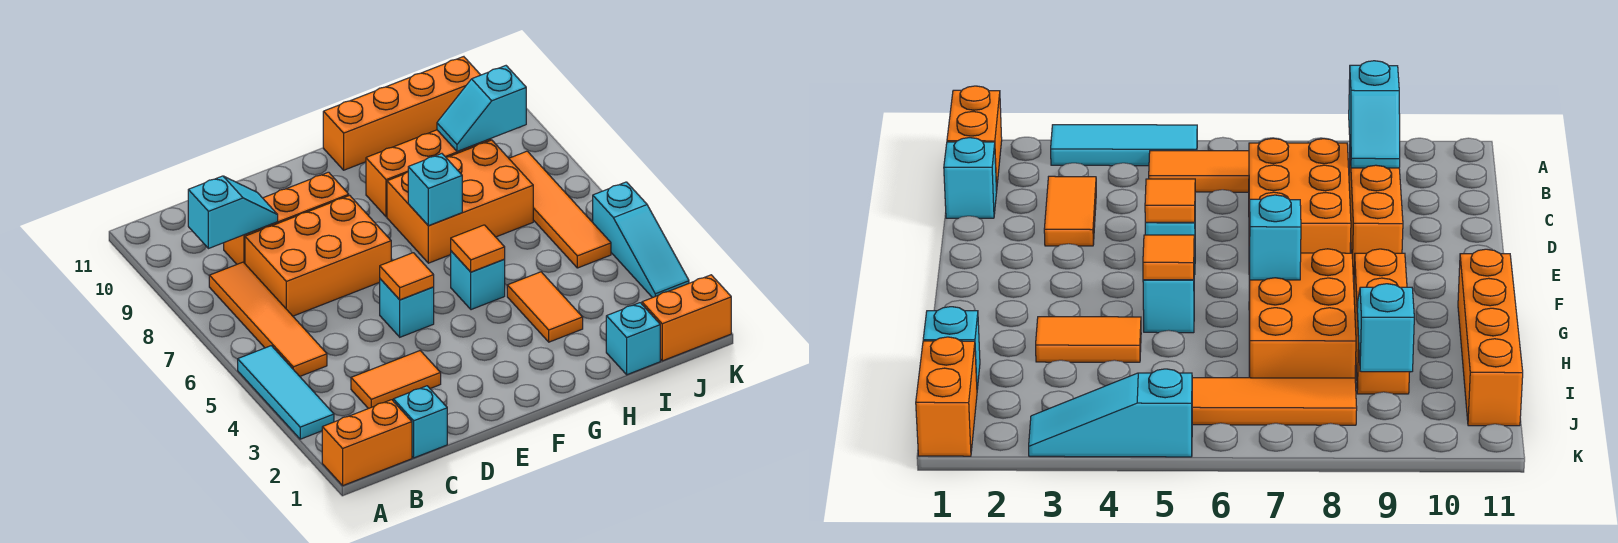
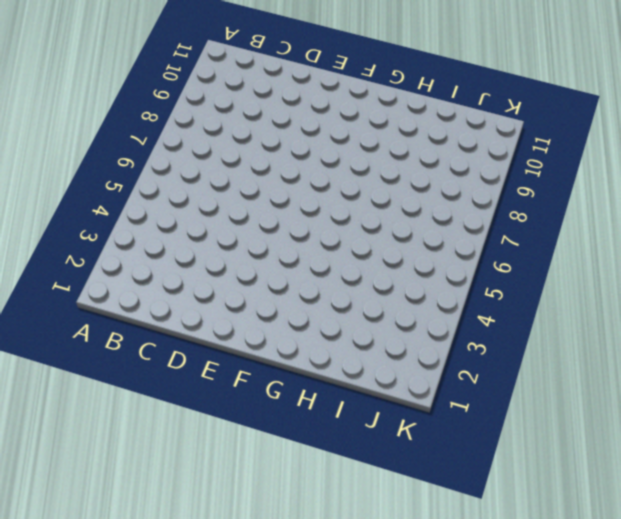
none -> orange 1x2 brick [322,400,412,486]
none -> cyan 1x3 tile [238,346,334,439]
none -> orange 1x4 tile [209,262,327,376]

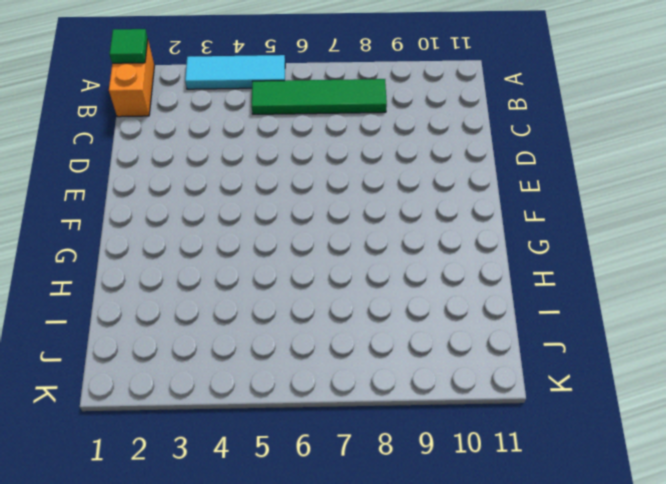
green 1x1 tile [109,29,148,63] -> none
green 1x4 tile [252,79,387,114] -> orange 1x4 tile [209,262,327,376]
none -> cyan 1x1 brick [393,386,447,458]
none -> orange 1x2 tile [351,351,441,409]
none -> orange 2x3 brick [245,196,391,316]

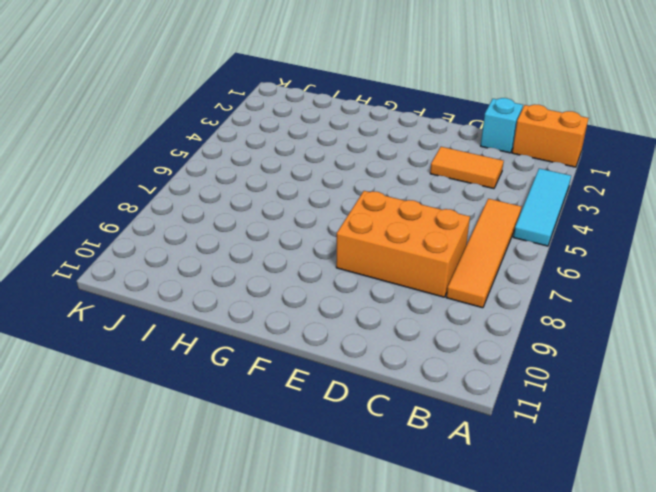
none -> orange 1x3 brick [224,172,349,264]
none -> cyan 1x1 brick [380,279,434,337]
none -> cyan 1x1 brick [451,251,505,310]

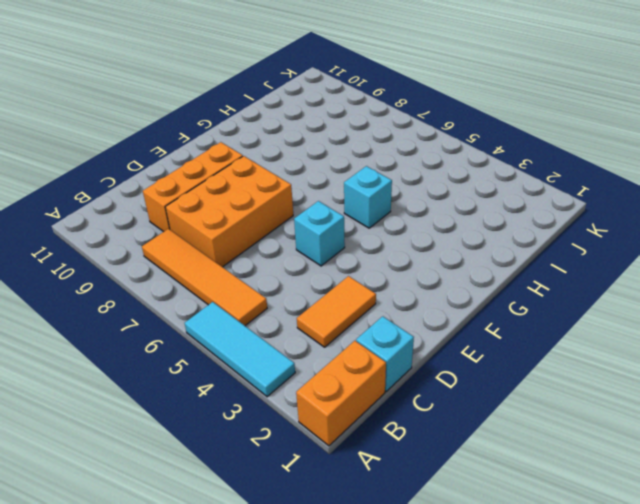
none -> orange 2x3 brick [387,140,533,263]
none -> orange 1x3 brick [366,130,491,217]
none -> orange 1x4 brick [323,57,480,170]

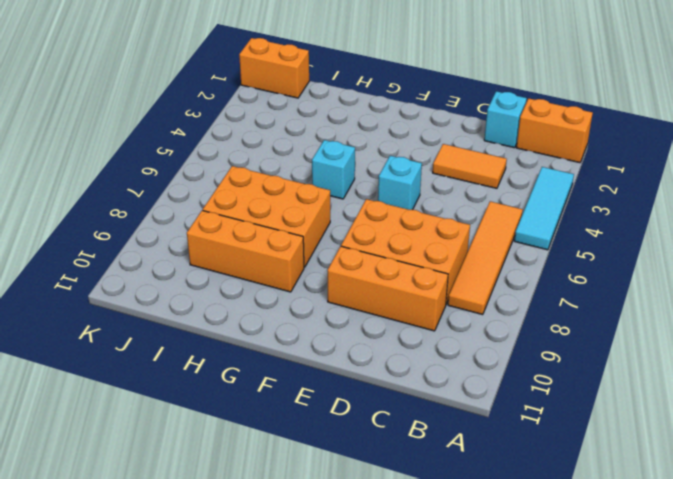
none -> orange 1x4 brick [323,57,480,170]
none -> orange 1x2 tile [507,272,583,342]
none -> cyan 1x1 brick [606,303,660,375]

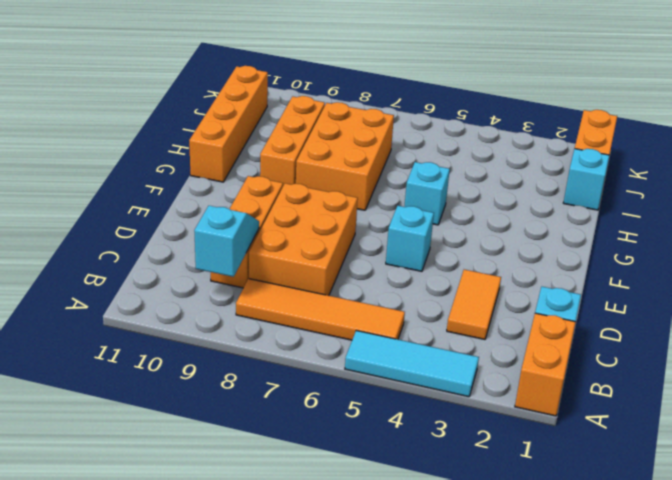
none -> orange 1x2 tile [507,272,583,342]
none -> orange 1x4 tile [509,151,611,268]
none -> cyan 1x3 slope [593,182,689,298]

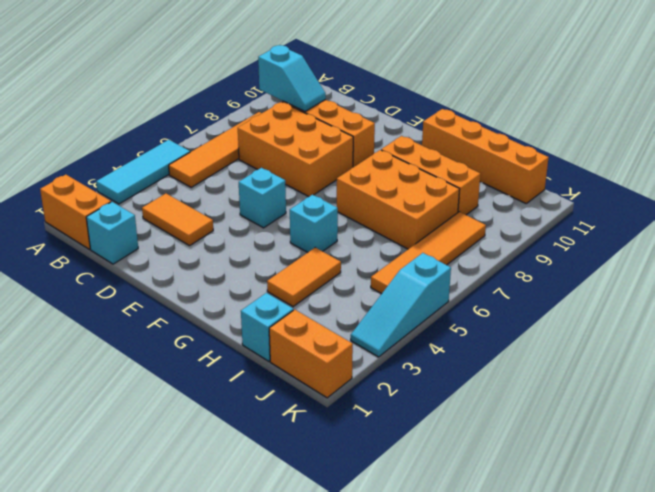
none -> orange 1x1 tile [380,253,434,300]
none -> orange 1x1 tile [451,225,505,272]
none -> cyan 1x1 brick [408,154,462,226]

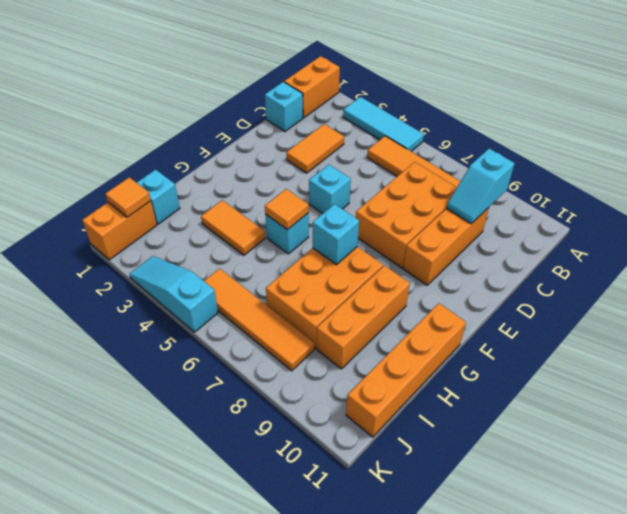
orange 1x1 tile [106,177,151,217] -> orange 1x1 tile moved to [380,253,434,300]
none -> cyan 1x2 slope [437,66,526,151]

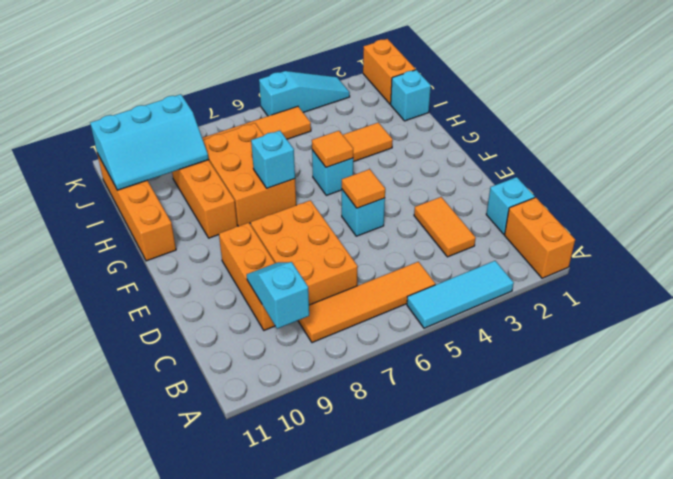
cyan 2x3 slope [90,94,209,190] -> cyan 1x2 slope [437,66,526,151]

